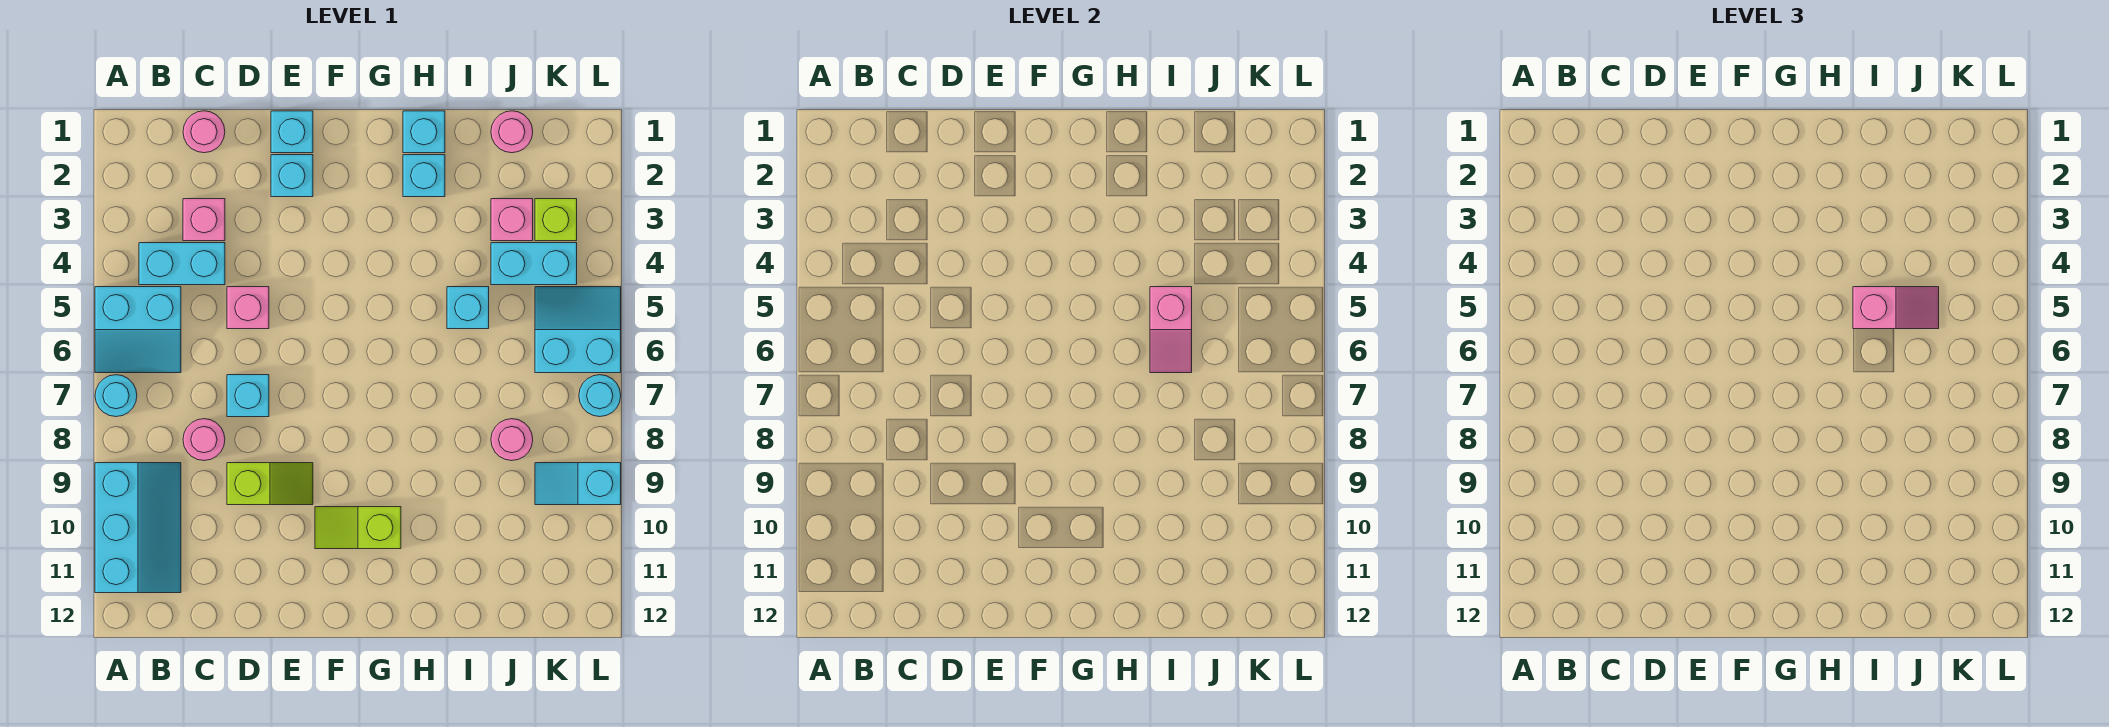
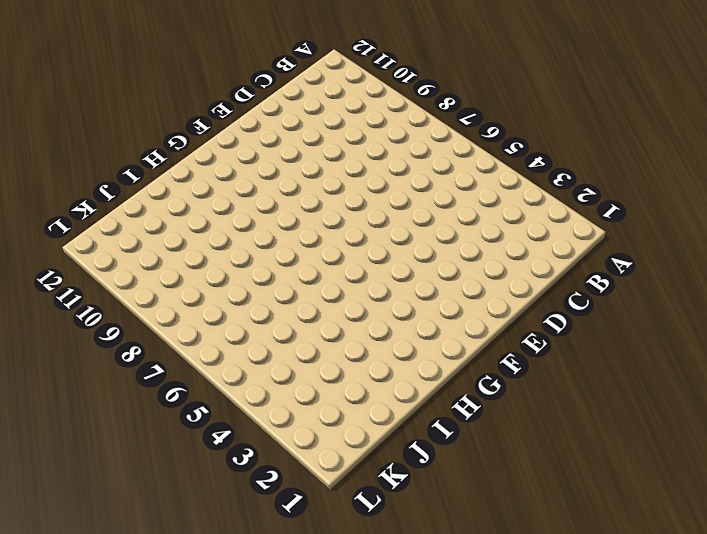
none -> cyan 2x2 slope [95,287,181,373]
none -> cyan 1x1 round brick [95,375,137,417]
none -> cyan 2x3 slope [95,463,181,593]

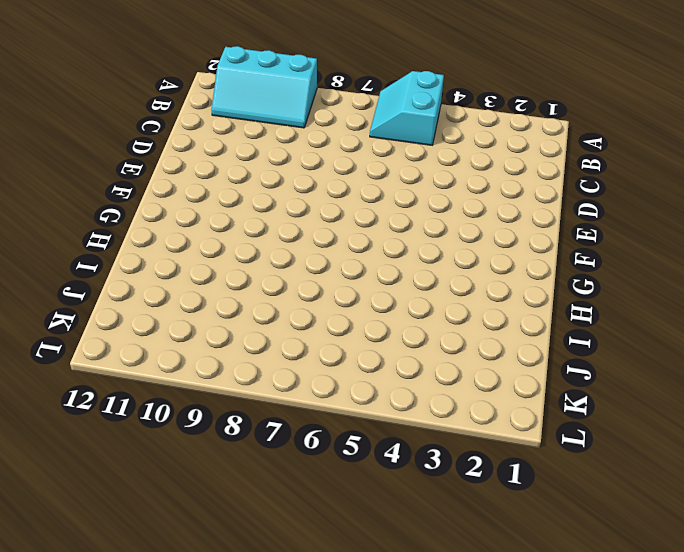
none -> cyan 1x1 round brick [95,375,137,417]
none -> cyan 1x2 brick [139,243,225,285]
none -> pink 1x1 round brick [183,111,225,153]

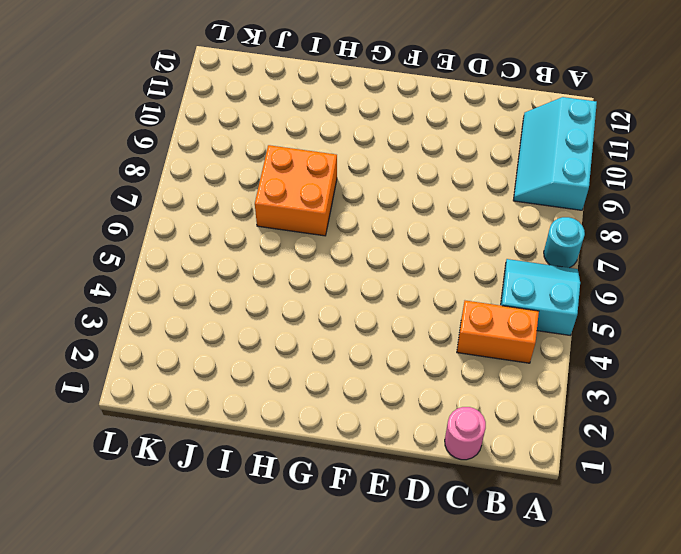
orange 1x2 brick [457,301,539,363] -> cyan 1x2 brick [139,243,225,285]
orange 2x2 brick [255,145,337,236] -> none
none -> pink 1x1 brick [183,199,225,241]
none -> pink 1x1 round brick [183,419,225,460]
none -> pink 1x1 brick [227,287,269,329]

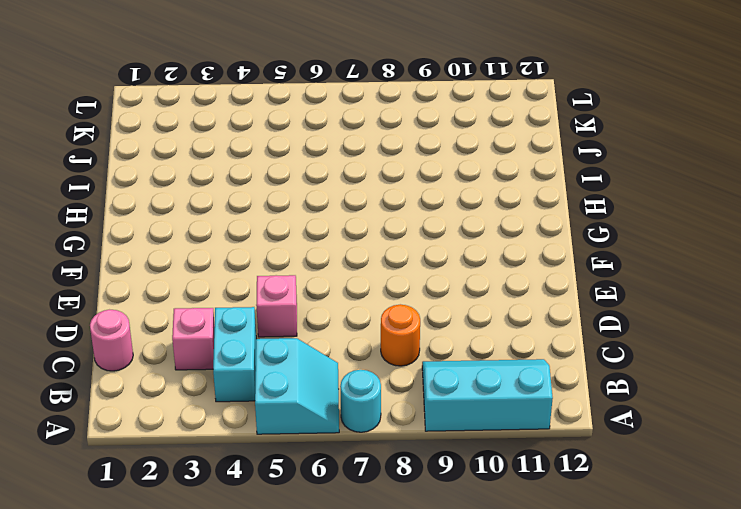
orange 1x1 round brick [381,304,420,366] -> pink 1x1 round brick [183,419,225,460]
none -> cyan 1x1 brick [227,375,269,417]
none -> lime 1x2 slope [227,463,313,505]
none -> cyan 1x1 brick [271,111,313,153]

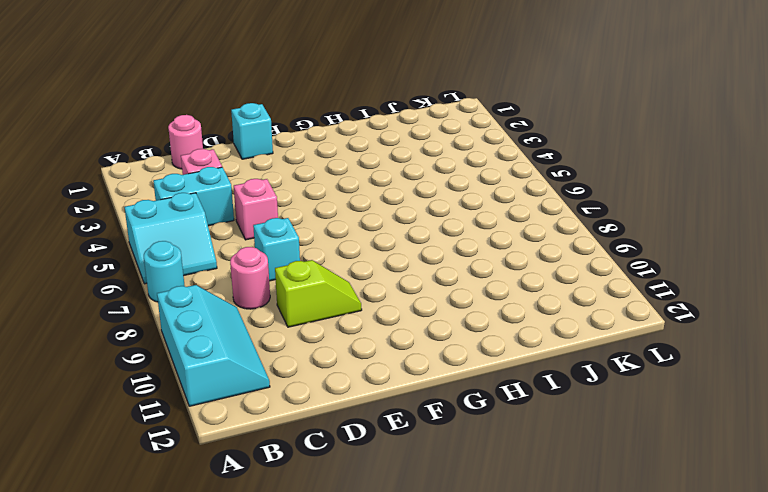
none -> cyan 1x1 brick [271,155,313,197]
none -> lime 1x2 slope [315,507,401,549]
none -> cyan 1x1 brick [403,111,445,153]

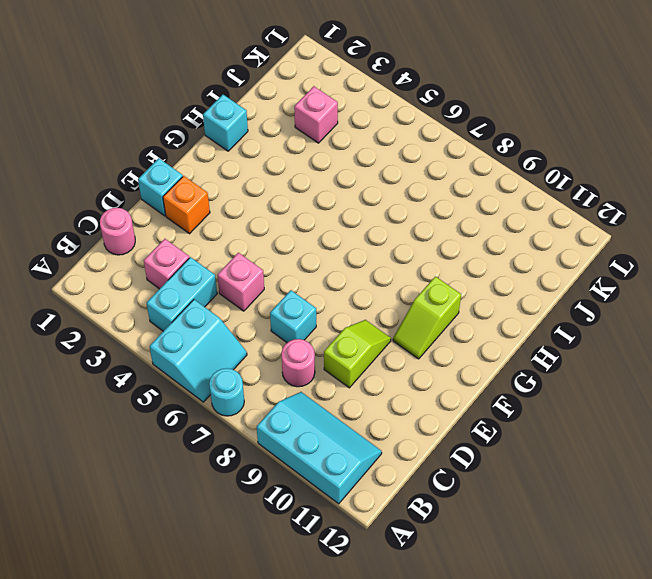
orange 1x1 brick [163,176,210,234] -> cyan 1x1 brick [271,155,313,197]
none -> cyan 1x1 brick [403,155,445,197]
none -> cyan 1x1 brick [447,287,489,329]
none -> pink 1x1 round brick [491,111,533,153]

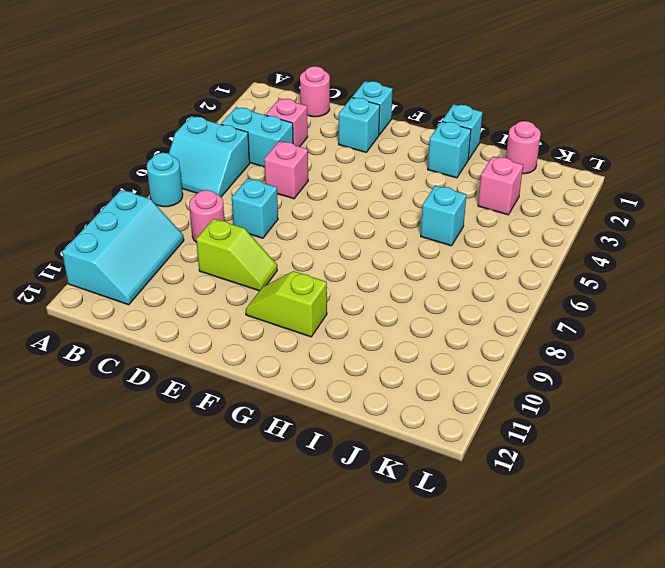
none -> cyan 1x2 brick [491,243,577,285]
none -> pink 1x1 round brick [491,419,533,461]
none -> lime 1x1 brick [535,199,577,241]

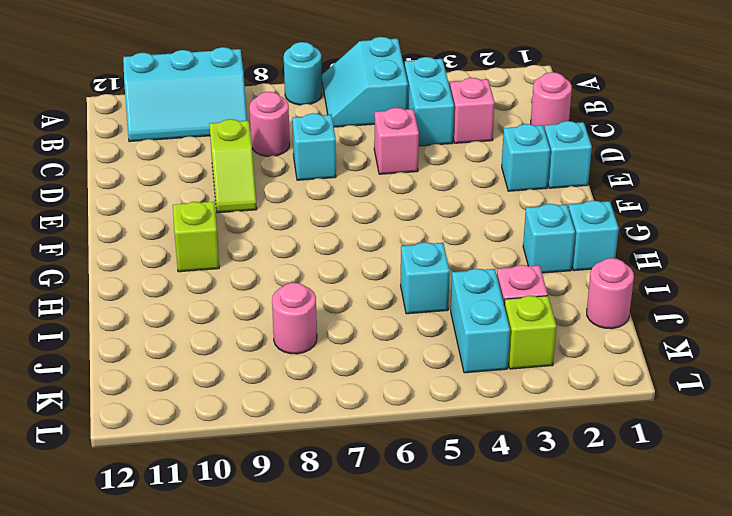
none -> cyan 2x2 slope [535,287,621,373]
none -> cyan 1x2 slope [535,463,621,505]
none -> cyan 1x1 round brick [579,375,621,417]

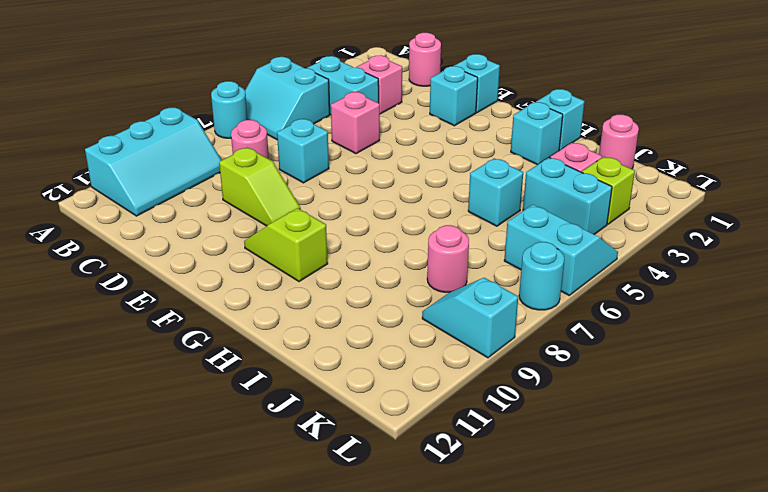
none -> pink 1x2 slope [1150,287,1192,373]
none -> pink 1x2 slope [1853,287,1939,329]

